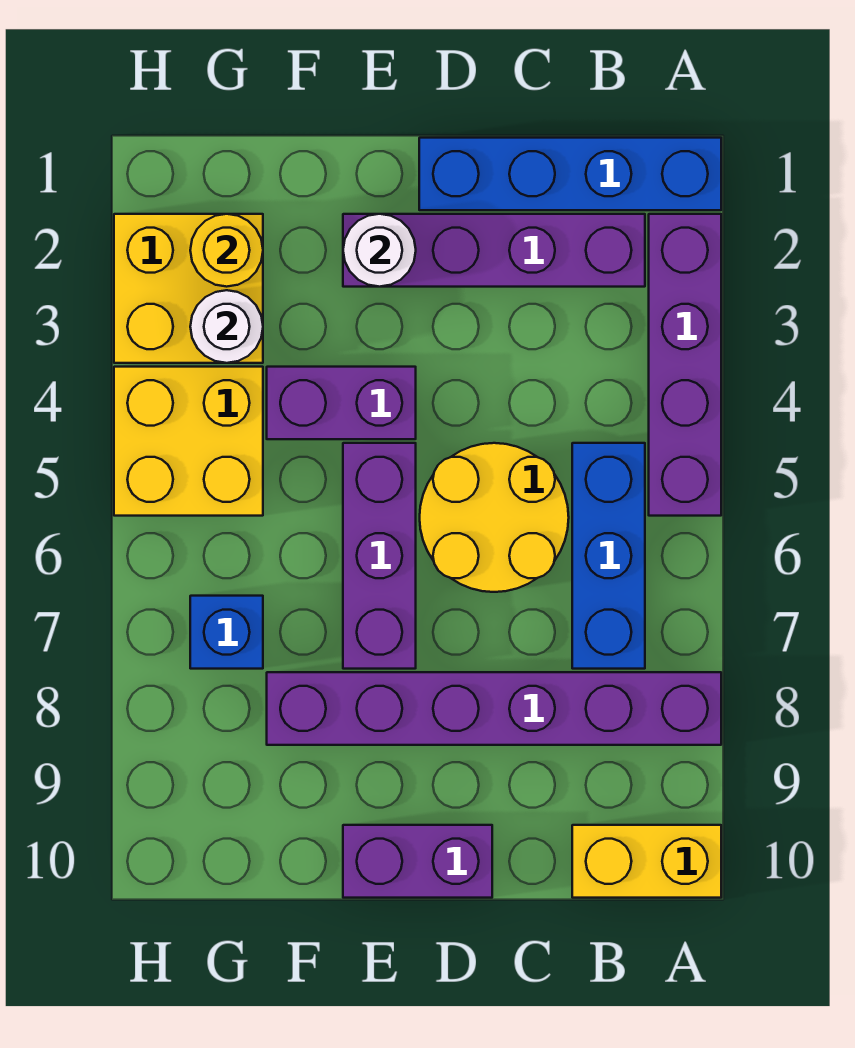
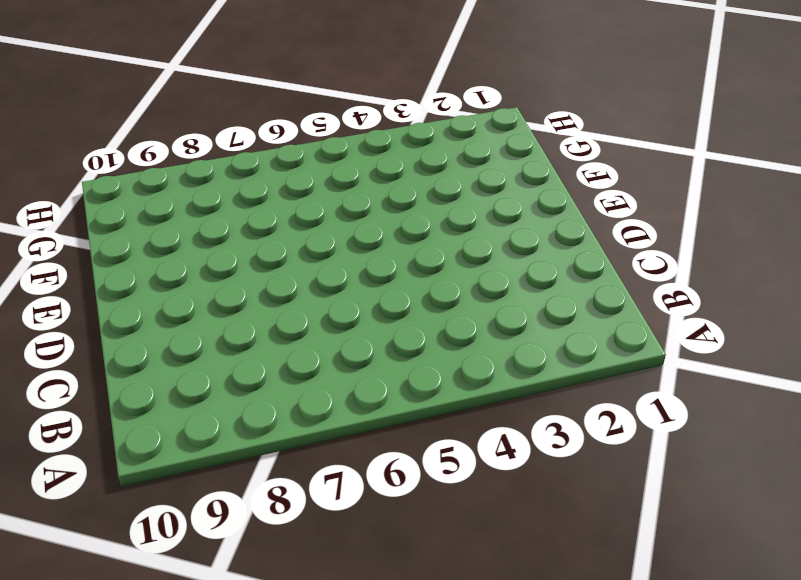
none -> blue 1x4 brick [419,138,721,210]
none -> purple 1x4 brick [649,214,721,516]
none -> purple 1x6 brick [267,672,721,745]

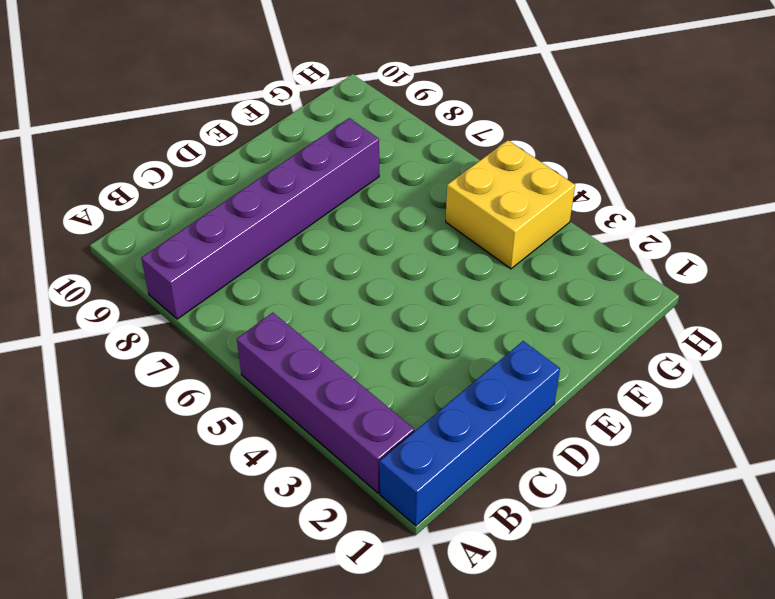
none -> yellow 1x2 brick [572,825,721,898]
none -> purple 1x4 brick [343,214,645,287]
none -> blue 1x3 brick [572,443,645,669]

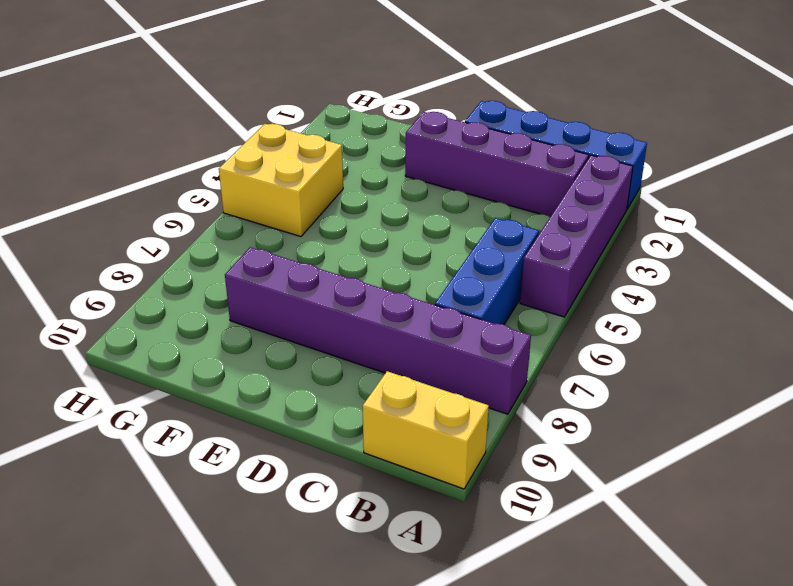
none -> yellow 2x2 round brick [420,443,569,592]
none -> purple 1x2 brick [343,825,492,898]
none -> purple 1x2 brick [267,367,416,439]

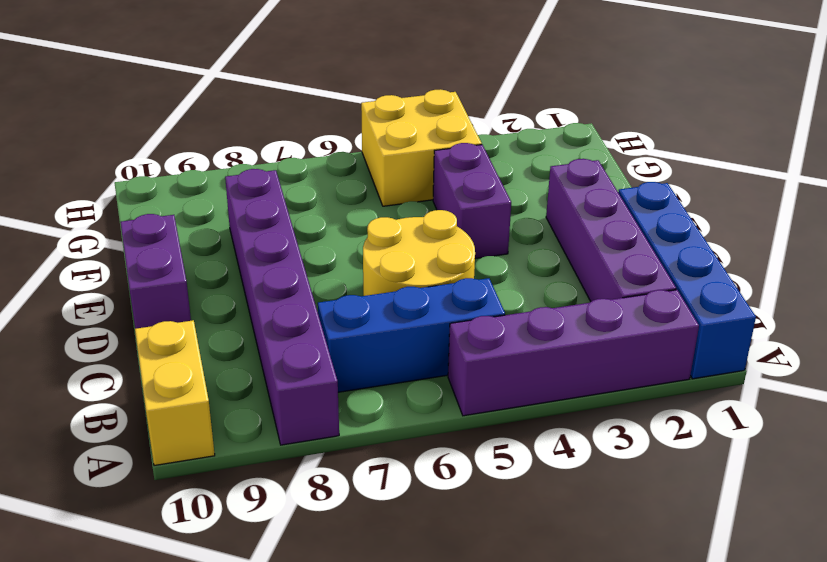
none -> purple 1x3 brick [343,443,416,669]
none -> yellow 2x2 brick [114,214,263,363]
none -> blue 1x1 brick [190,596,263,669]

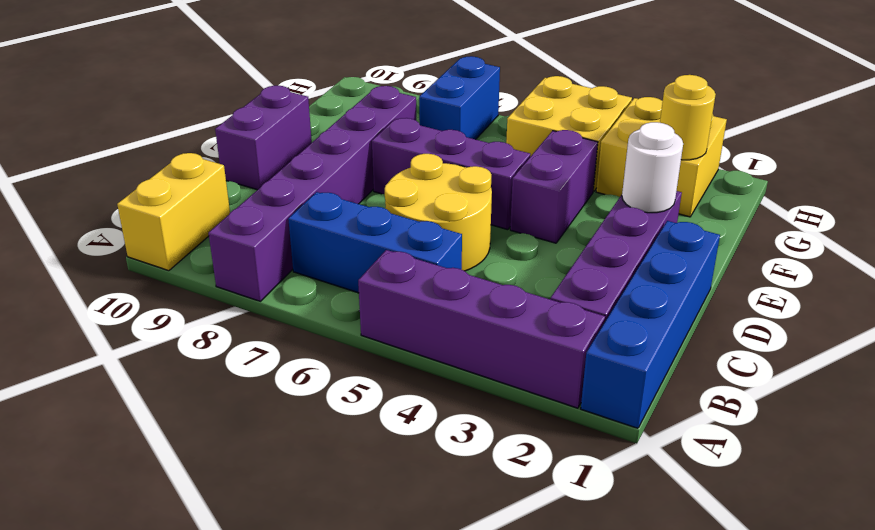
blue 1x2 brick [419,56,500,140] -> blue 1x1 brick [190,596,263,669]
none -> white 1x1 round brick [190,290,263,363]

